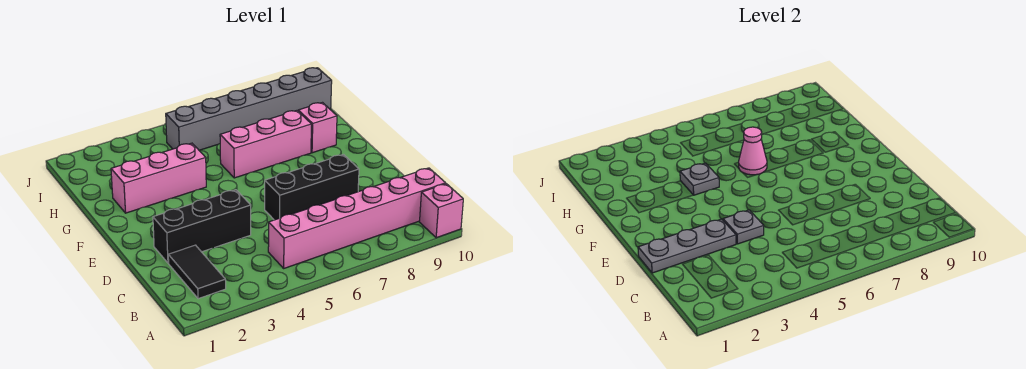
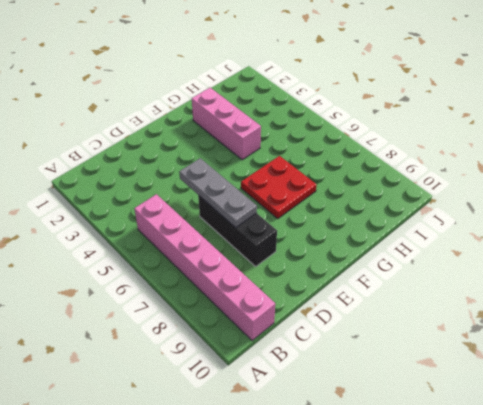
grey 1x3 plate [179,158,257,228] -> grey 1x3 plate moved to [638,219,736,273]
red 2x2 plate [241,156,316,218] -> pink 1x3 brick [220,111,311,178]
none -> pink 1x1 brick [420,184,463,238]
none -> black 1x2 tile [168,245,226,299]
none -> black 1x3 brick [153,190,251,263]

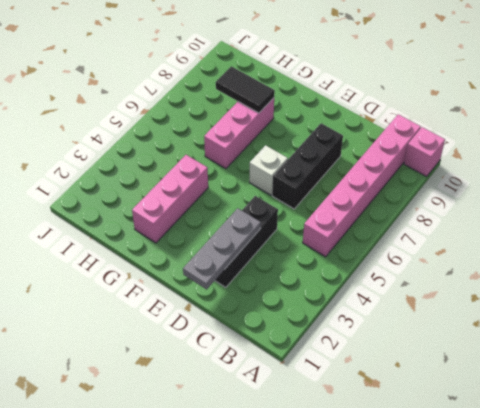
white 1x1 brick [249,145,288,195] -> none
black 1x2 tile [216,66,275,113] -> black 1x2 tile moved to [168,245,226,299]
none -> pink 1x1 brick [298,103,337,153]
none -> grey 1x6 brick [166,68,332,150]
none -> grey 1x1 plate [723,210,764,244]

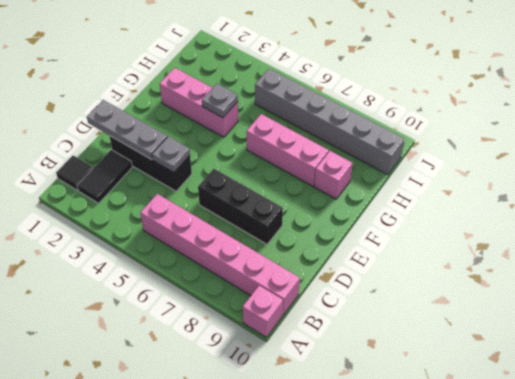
black 1x1 tile [56,156,93,190] -> none
none -> pink 1x1 cone [739,127,767,175]

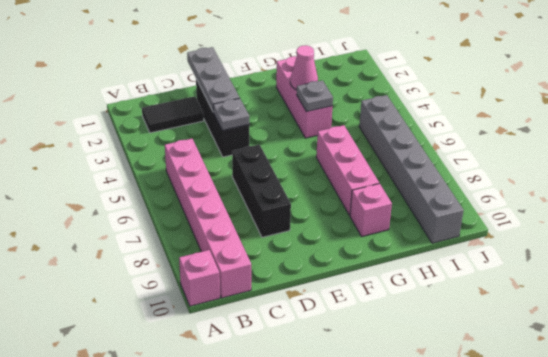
pink 1x1 cone [290,45,318,90] -> pink 1x1 cone moved to [739,127,767,175]

